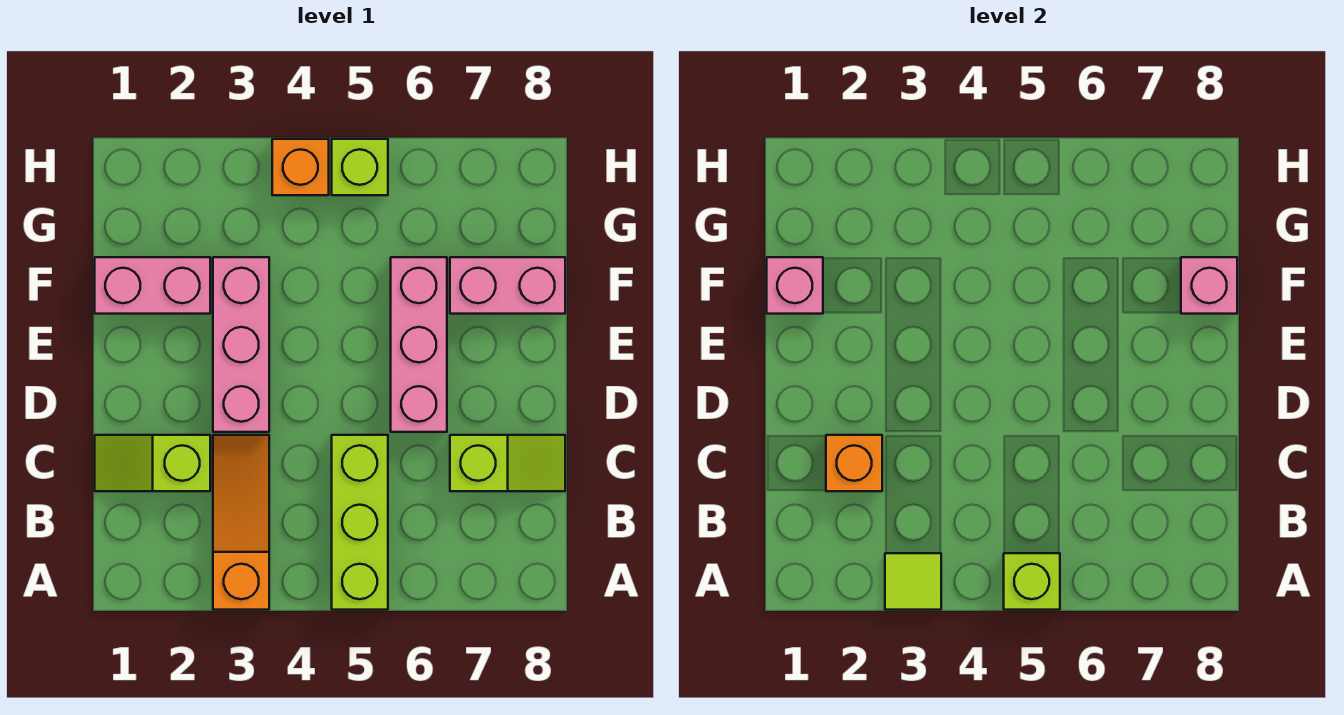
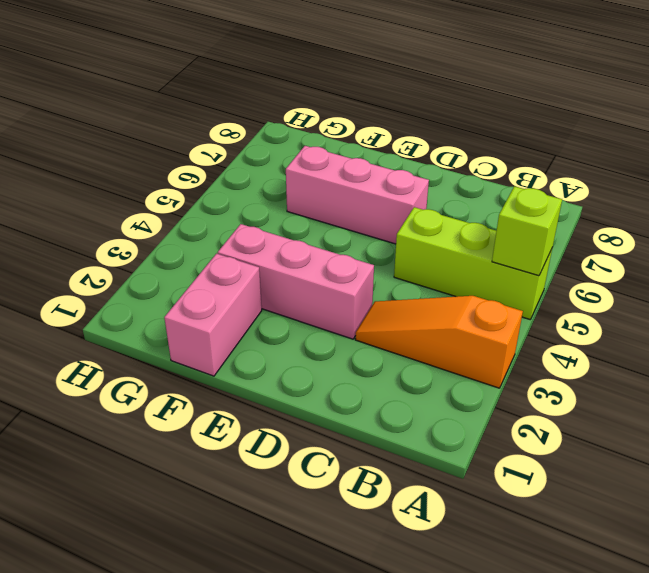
none -> lime 1x2 slope [95,435,210,491]
none -> lime 1x2 slope [450,435,565,491]
none -> pink 1x2 brick [450,257,565,314]

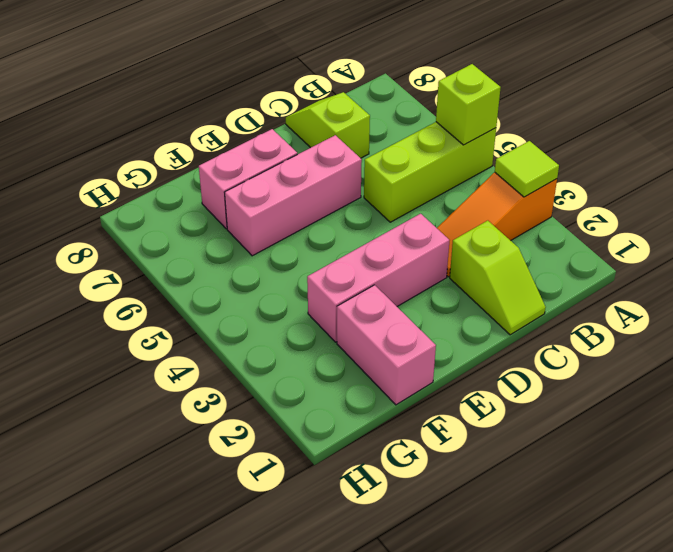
pink 1x2 brick [199,129,297,229] -> pink 1x2 brick turned to [450,257,565,314]
none -> orange 1x1 brick [272,139,329,195]
none -> lime 1x1 brick [332,139,388,195]
none -> orange 1x1 brick [826,435,882,491]

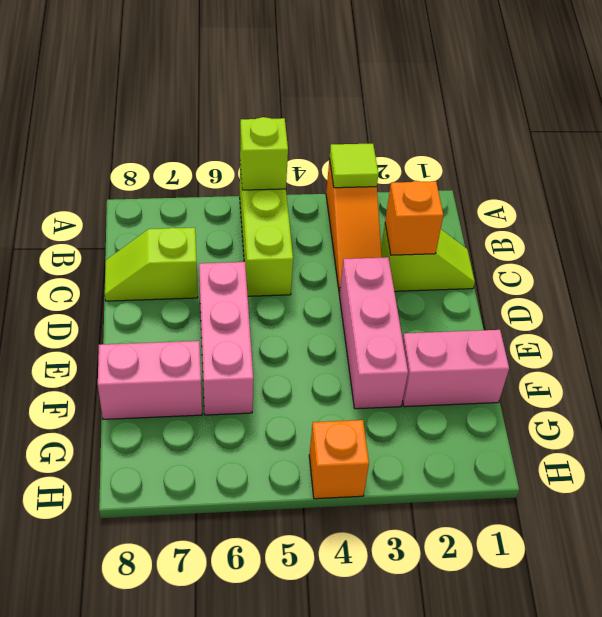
none -> lime 1x1 brick [332,139,388,195]
none -> pink 1x1 brick [767,257,823,314]
none -> pink 1x1 brick [1181,257,1237,314]

